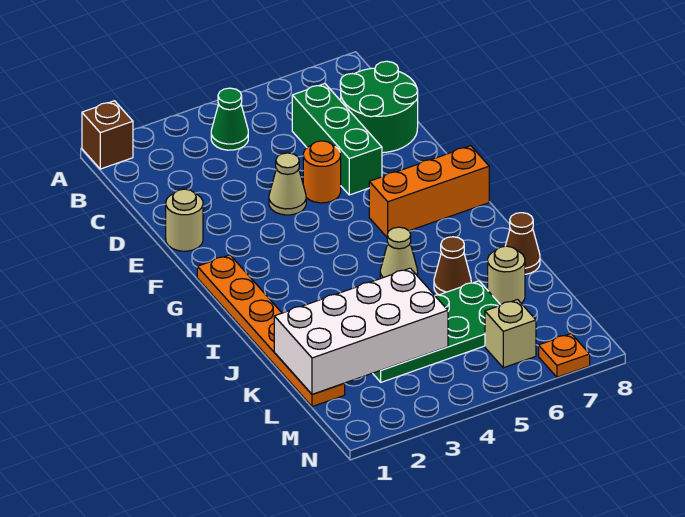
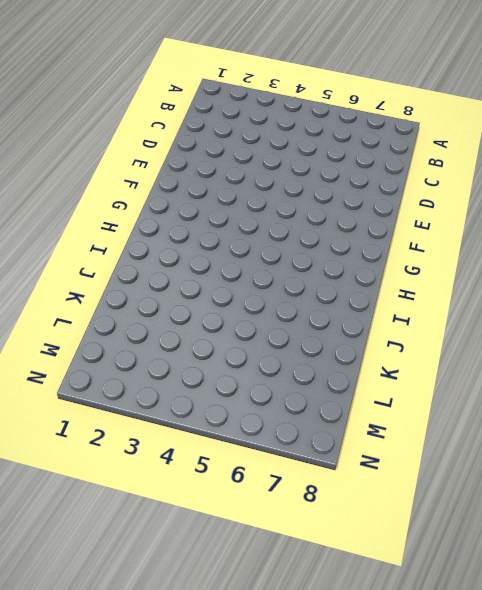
none -> brown 1x1 brick [82,101,133,169]
none -> green 1x1 cone [211,88,248,150]
none -> green 1x3 brick [292,84,382,195]

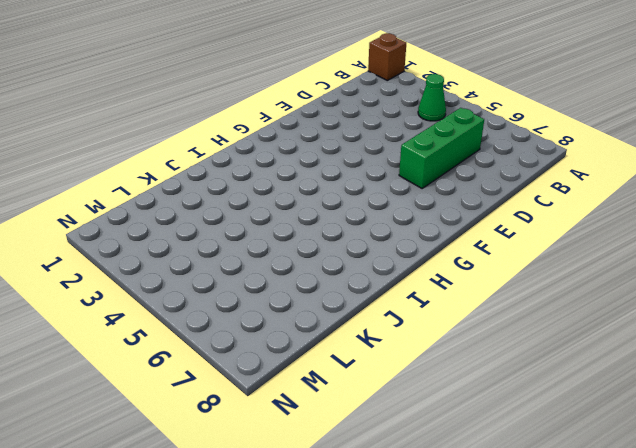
none -> green 2x2 round brick [340,61,418,153]
none -> tan 1x1 round brick [166,189,203,251]
none -> tan 1x1 cone [269,153,306,215]

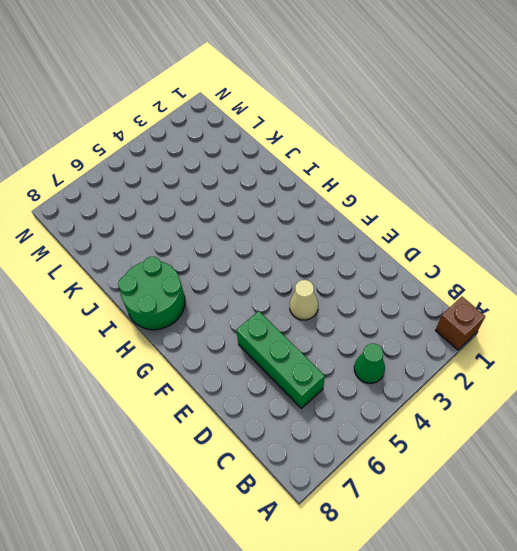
green 2x2 round brick [118,257,185,330] -> green 2x2 round brick moved to [340,61,418,153]
none -> tan 1x1 round brick [166,189,203,251]
none -> orange 1x1 round brick [303,141,341,203]
none -> orange 1x6 plate [197,255,345,407]

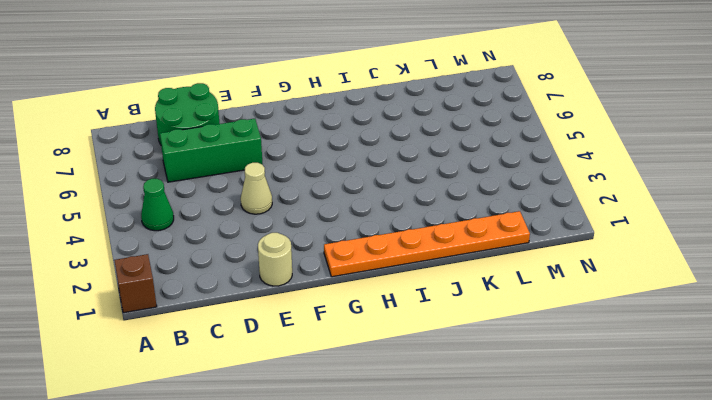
none -> orange 1x1 round brick [303,141,341,203]
none -> orange 1x3 brick [369,146,489,237]
none -> tan 1x1 cone [380,227,418,278]

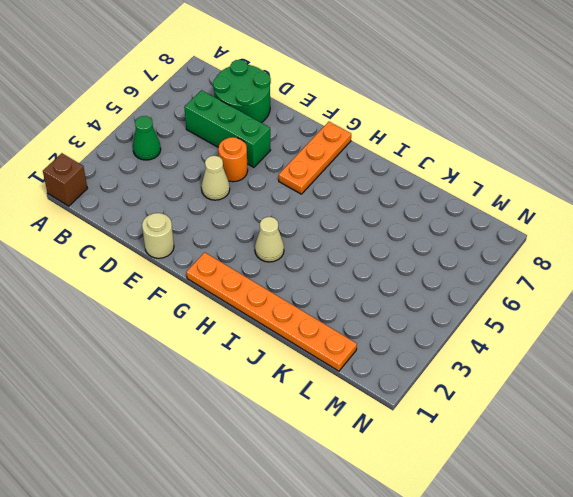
orange 1x3 plate [279,122,351,194] -> orange 1x3 brick [369,146,489,237]
tan 1x1 cone [255,217,284,262] -> tan 1x1 cone moved to [380,227,418,278]
none -> brown 1x1 cone [434,237,471,295]
none -> brown 1x1 cone [505,213,540,274]
none -> green 2x4 plate [373,281,500,382]

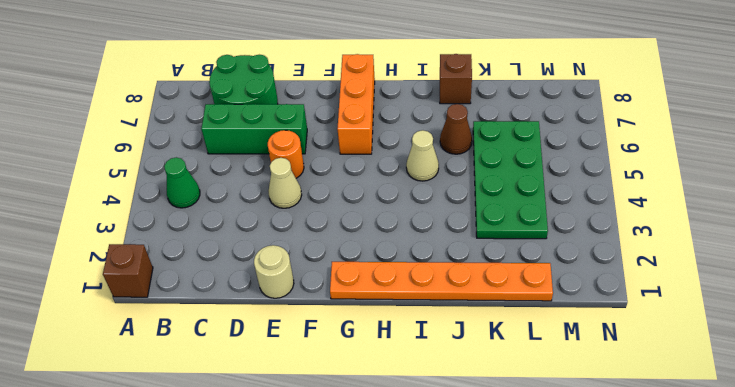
brown 1x1 brick [440,54,472,104] -> brown 1x1 cone [505,213,540,274]
none -> tan 1x1 round brick [488,246,525,305]
none -> tan 1x1 brick [485,300,536,368]
none -> orange 1x1 plate [539,334,590,377]

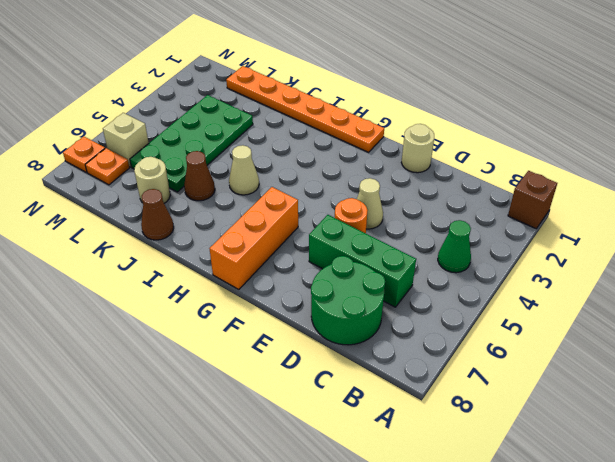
orange 1x1 plate [85,148,129,185] -> none
none -> white 2x4 brick [274,268,448,394]

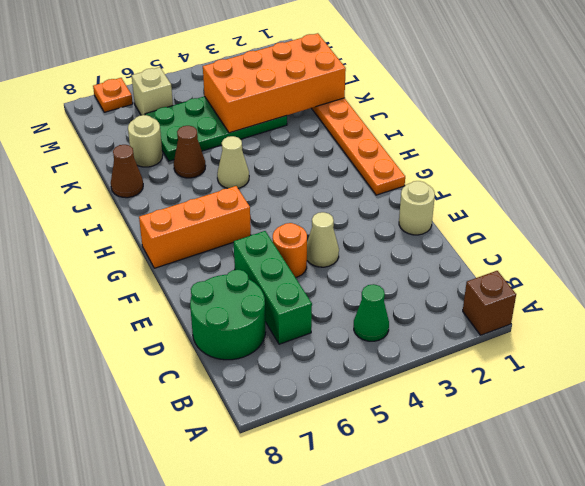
orange 2x4 brick [203,33,346,133] -> white 2x4 brick [274,268,448,394]

